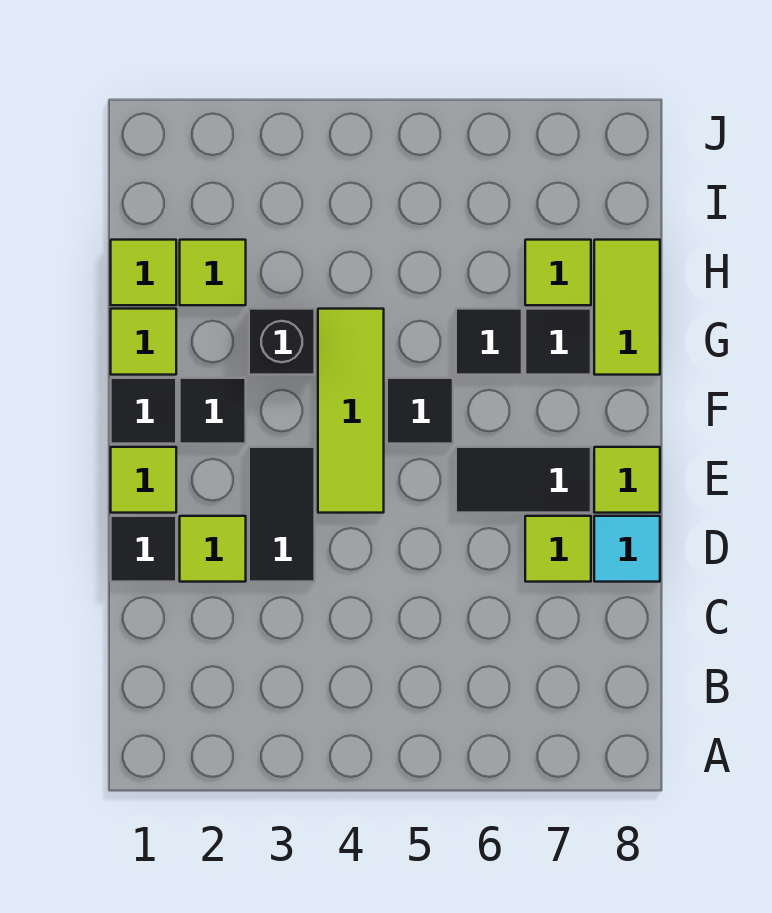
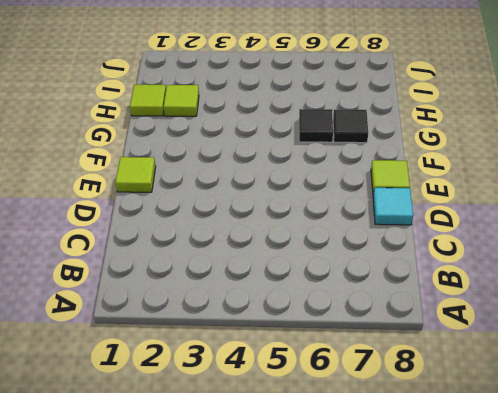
none -> black 1x1 tile [111,516,176,582]
none -> lime 1x1 tile [180,516,246,582]
none -> black 1x2 tile [249,447,315,582]

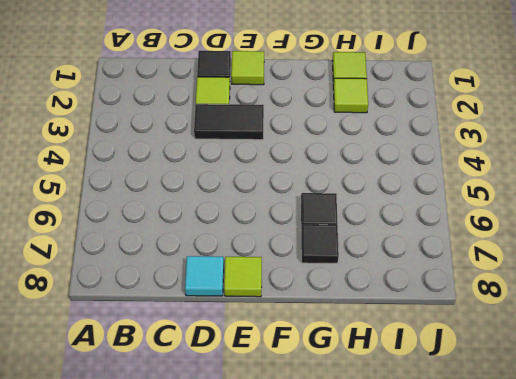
none -> lime 1x1 tile [525,516,591,582]
none -> lime 1x3 tile [318,309,384,513]
none -> black 1x2 tile [456,447,591,513]

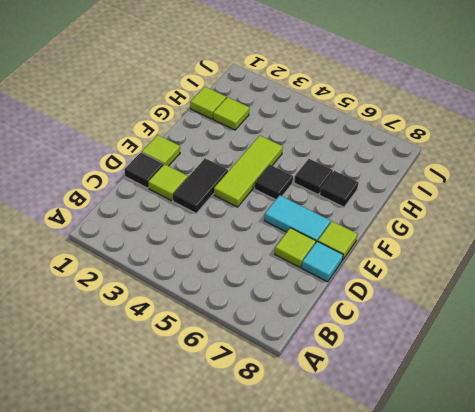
cyan 1x2 tile [264,195,331,242] -> black 1x2 tile [456,447,591,513]
none -> black 1x1 tile [111,378,176,444]
none -> black 1x1 tile [180,378,246,444]
none -> lime 1x1 tile [111,309,176,375]

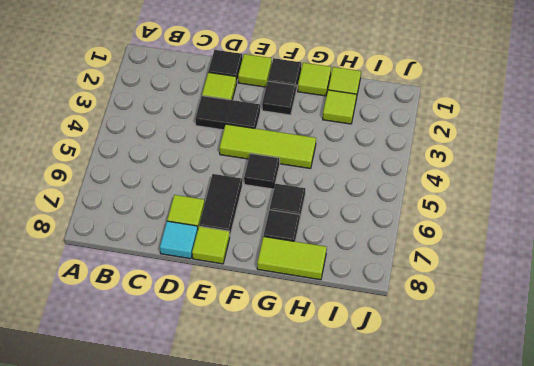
none -> black 1x1 brick [249,309,315,375]
none -> lime 1x1 tile [525,240,591,305]

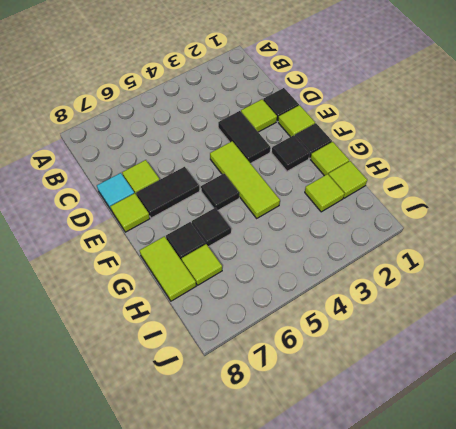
none -> black 1x1 brick [249,309,315,375]

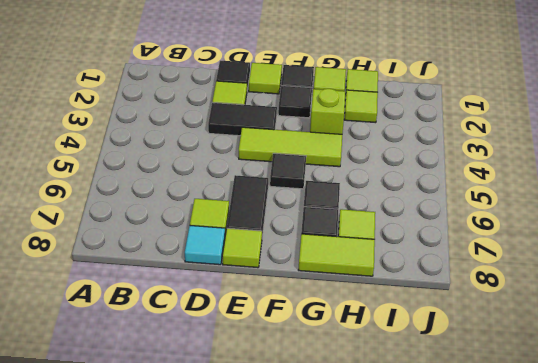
lime 1x1 brick [310,89,345,134] -> black 1x1 brick [249,309,315,375]

